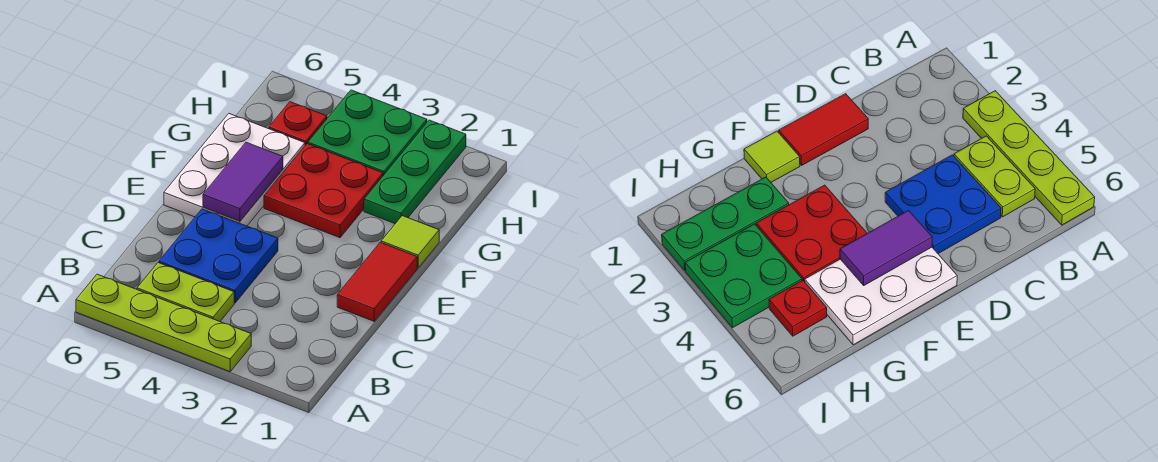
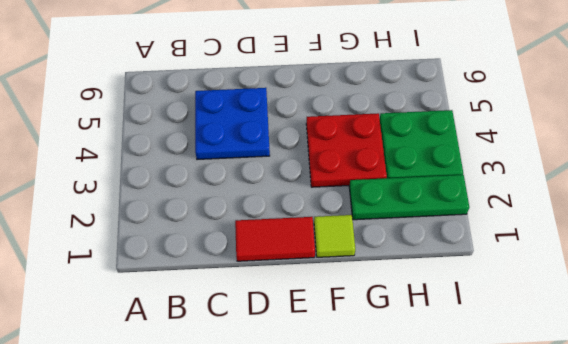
none -> lime 1x4 plate [76,274,251,372]
none -> lime 1x2 plate [137,263,234,321]

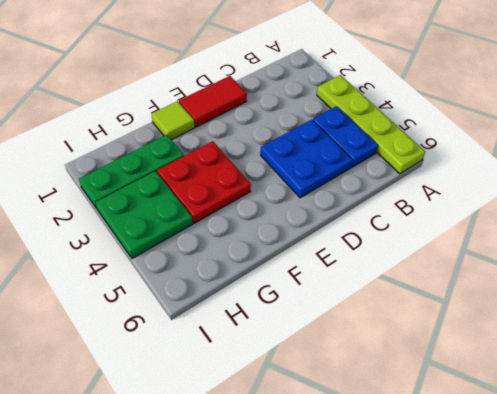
blue 1x2 plate [313,106,378,167] -> lime 1x2 plate [137,263,234,321]
none -> white 2x3 plate [164,114,305,226]
none -> red 1x1 plate [269,102,327,145]

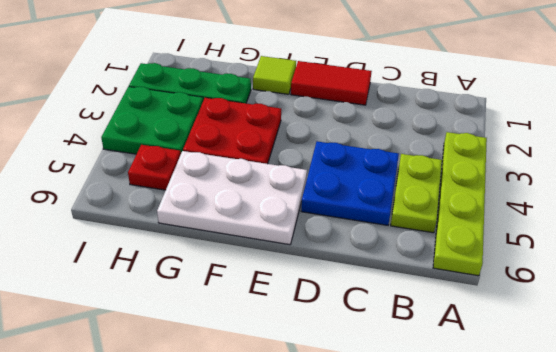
none -> purple 1x2 tile [203,142,283,221]

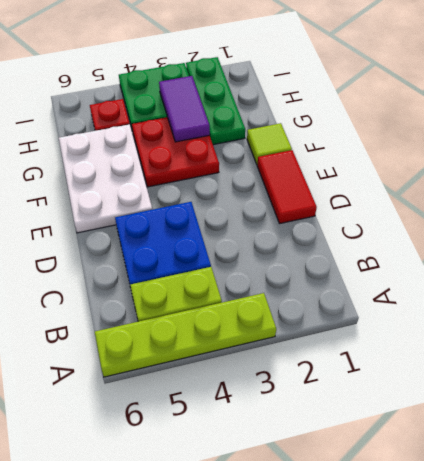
purple 1x2 tile [159,76,210,142] -> purple 1x2 tile moved to [203,142,283,221]

